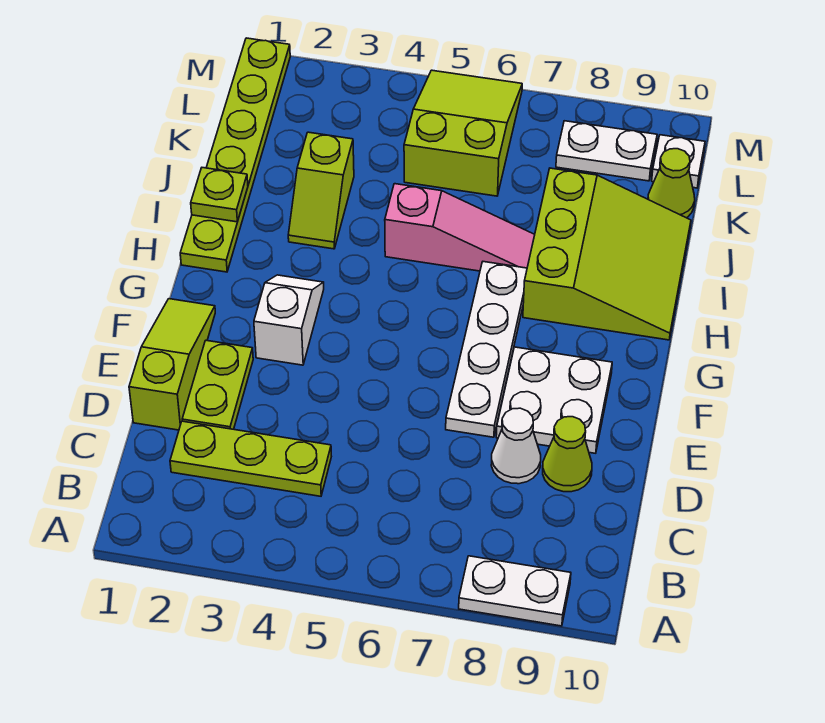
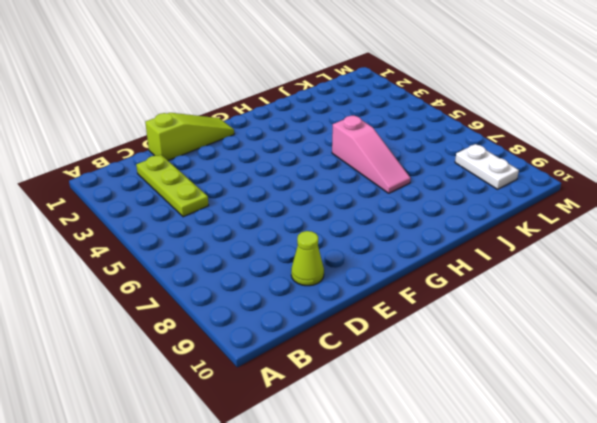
none -> white 1x2 plate [459,556,571,626]
none -> lime 1x2 plate [182,340,253,429]
none -> white 1x1 cone [491,408,541,484]

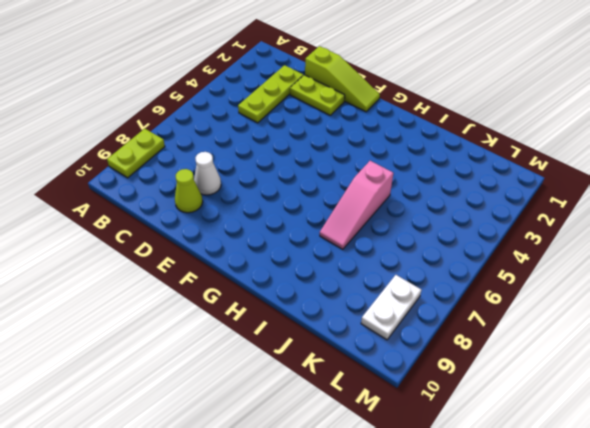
lime 1x2 plate [107,129,165,178] -> white 1x2 plate [459,556,571,626]
none -> white 1x4 plate [446,262,527,437]
none -> white 2x2 plate [496,347,612,453]
none -> white 1x2 slope [254,275,324,365]

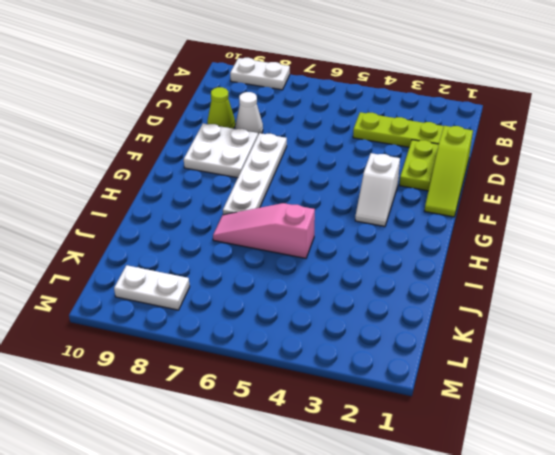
none -> lime 1x6 plate [180,38,290,272]
none -> lime 3x3 slope [523,168,691,340]
none -> lime 1x2 slope [288,132,354,249]

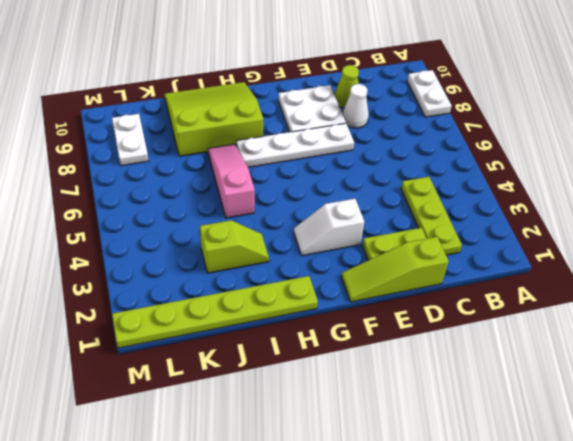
none -> lime 2x3 slope [404,70,522,196]
none -> lime 1x1 cone [648,149,695,218]
none -> white 1x1 plate [652,135,705,188]

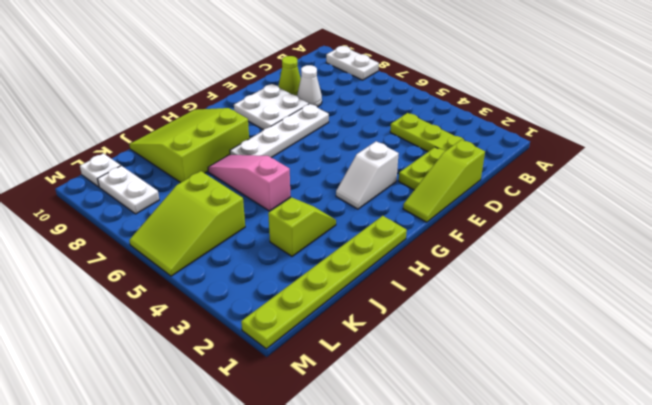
none -> lime 1x1 cone [648,149,695,218]
none -> lime 1x1 plate [191,168,248,222]

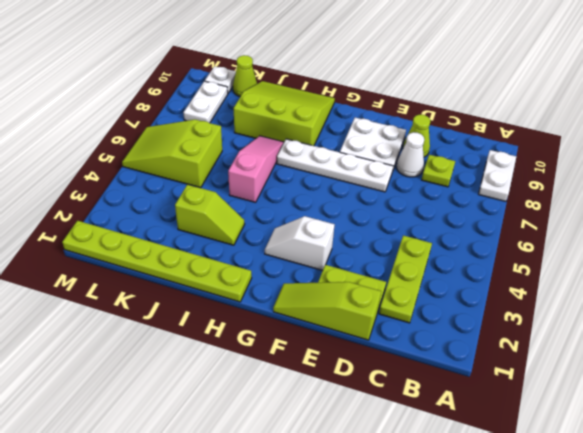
lime 1x1 plate [422,155,455,187] -> lime 1x1 plate moved to [191,168,248,222]

